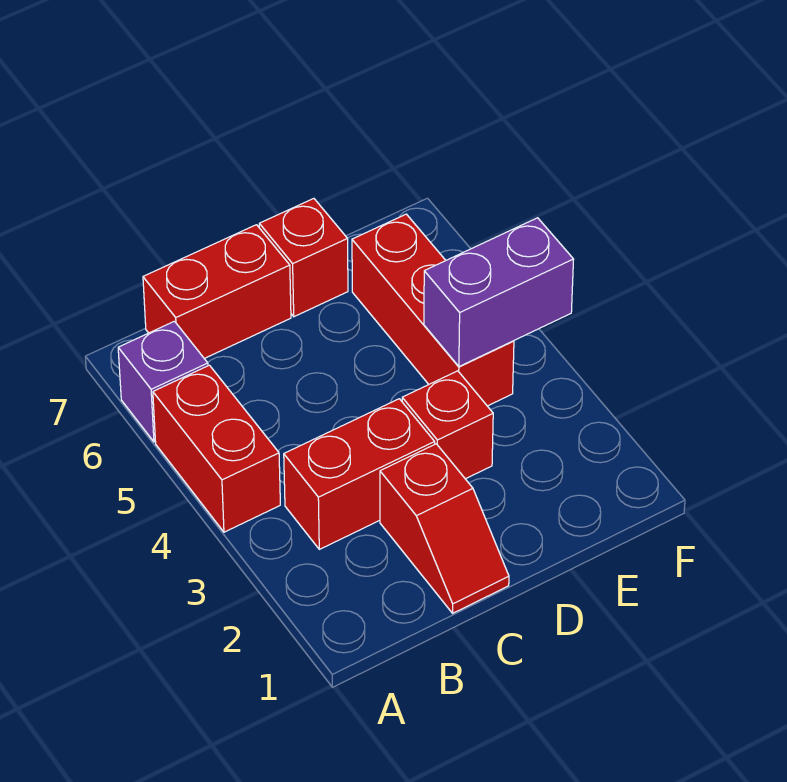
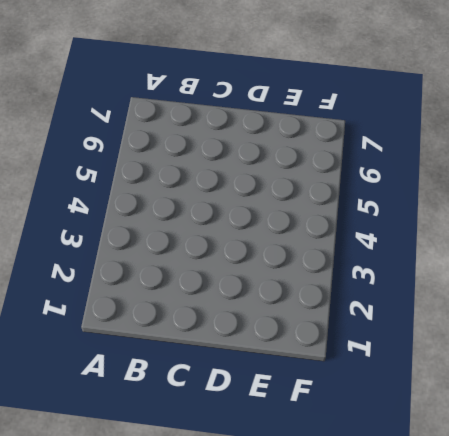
none -> red 1x2 brick [153,365,280,532]
none -> purple 1x1 brick [118,321,208,442]

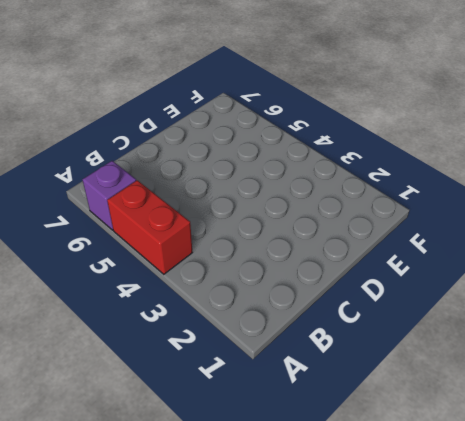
none -> red 1x2 brick [284,399,435,549]
none -> red 1x2 brick [143,225,291,358]

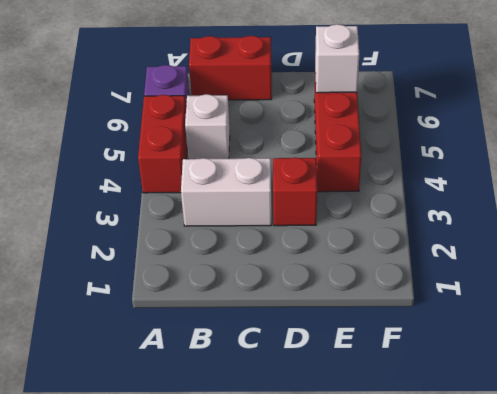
white 1x2 brick [181,158,272,226] -> red 1x2 brick [284,399,435,549]
white 1x1 brick [185,94,230,159] -> none
white 1x1 brick [315,24,359,93] -> none
none -> red 1x2 slope [380,444,509,613]
none -> red 1x1 brick [259,199,348,317]

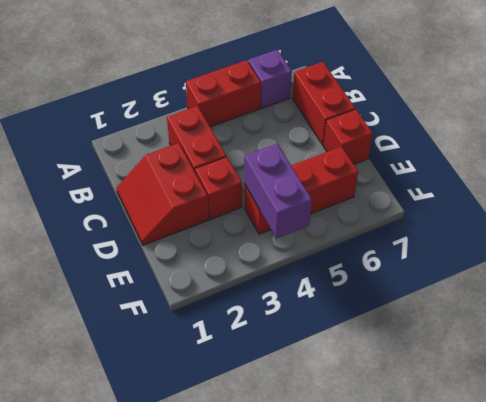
red 2x2 slope [116,143,209,245] -> red 1x2 slope [380,444,509,613]

